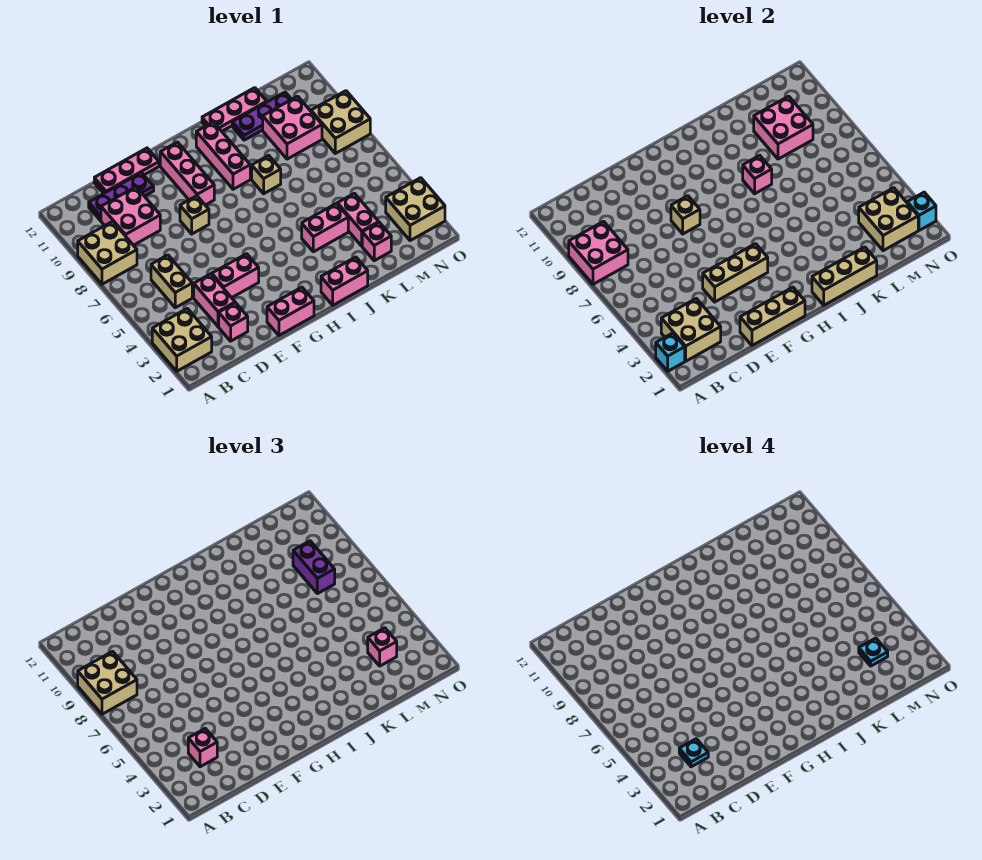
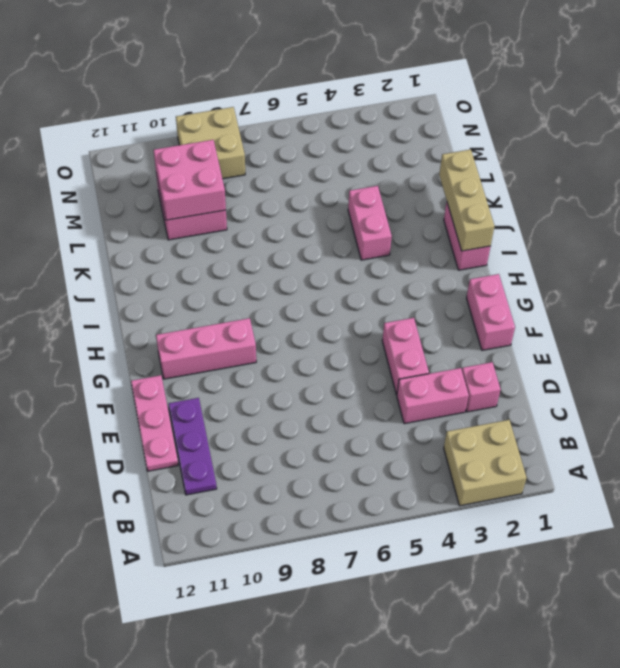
none -> tan 2x2 brick [78,221,137,284]
none -> tan 1x2 brick [151,255,192,308]
none -> pink 2x2 brick [101,187,160,245]
none -> tan 1x1 brick [180,196,209,234]

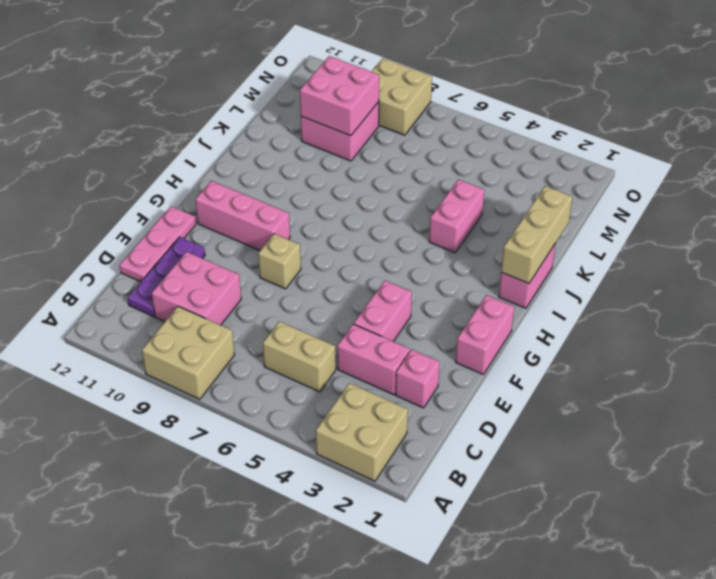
none -> pink 1x3 brick [196,122,250,189]
none -> tan 1x1 brick [252,155,281,194]
none -> pink 1x3 plate [202,88,267,131]
none -> purple 1x3 plate [232,92,292,140]

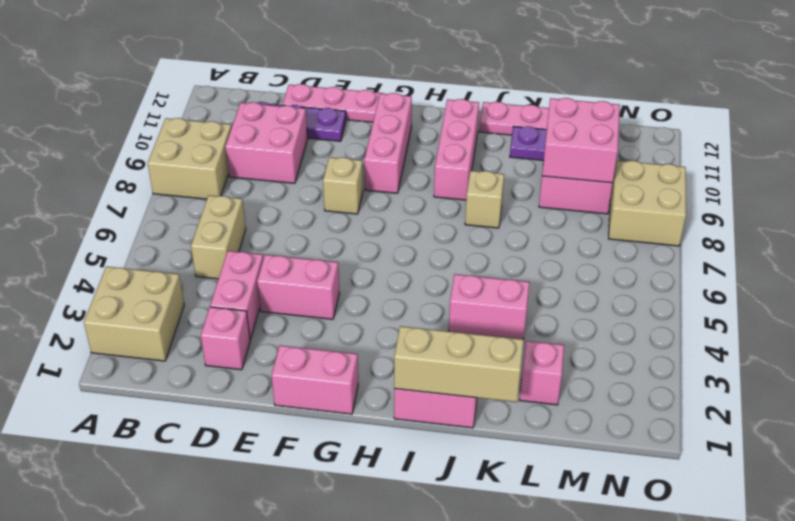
none -> pink 1x2 brick [337,193,379,246]
none -> tan 2x2 brick [386,178,445,241]
none -> cyan 1x1 brick [656,333,685,371]
none -> pink 2x2 brick [569,221,628,284]

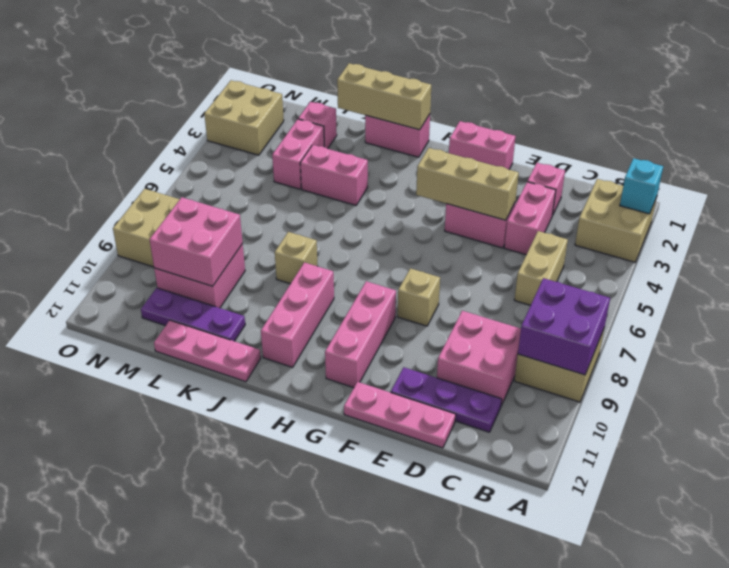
purple 2x2 brick [518,278,610,375] -> pink 2x2 brick [569,221,628,284]
none -> tan 2x2 brick [661,298,721,361]
none -> tan 1x3 brick [740,287,805,346]
none -> tan 1x1 brick [671,196,700,234]
none -> pink 1x1 brick [743,155,772,194]

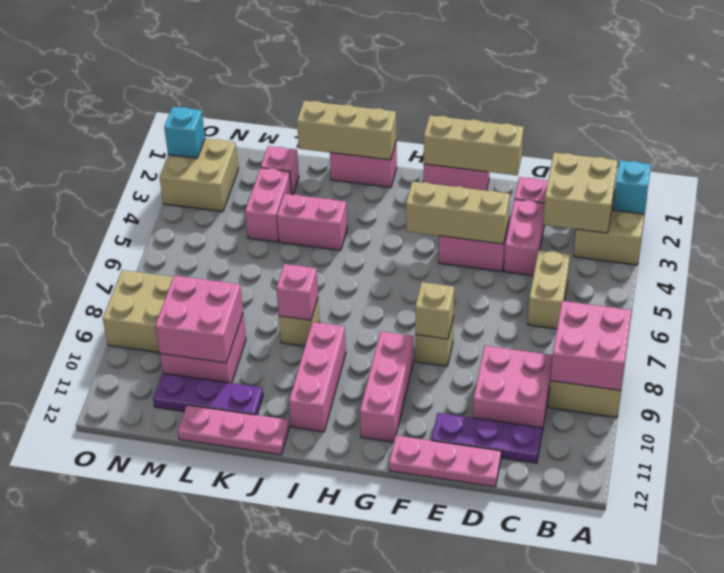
none -> tan 2x2 brick [859,188,918,251]
none -> tan 2x2 brick [78,651,137,714]
none -> pink 1x1 brick [188,728,217,767]
none -> pink 1x1 brick [368,628,397,666]

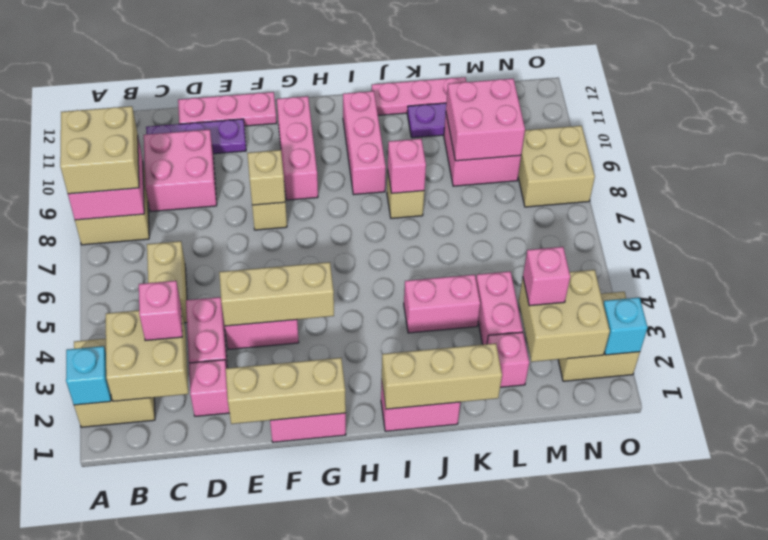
none -> purple 1x2 brick [293,541,335,594]
none -> cyan 1x1 plate [679,739,708,767]
none -> cyan 1x1 plate [859,638,888,666]

